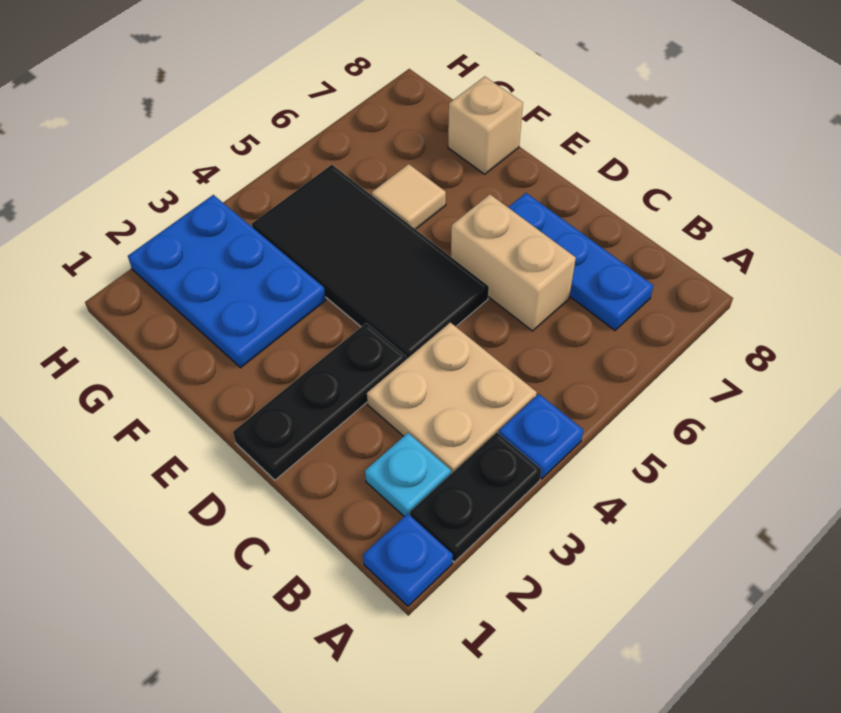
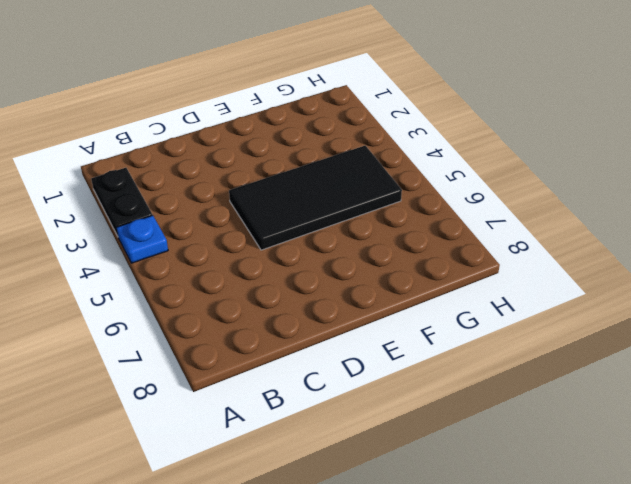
none -> blue 1x1 plate [363,514,453,606]
none -> cyan 1x1 plate [365,433,451,517]
none -> tan 2x2 plate [367,322,537,474]

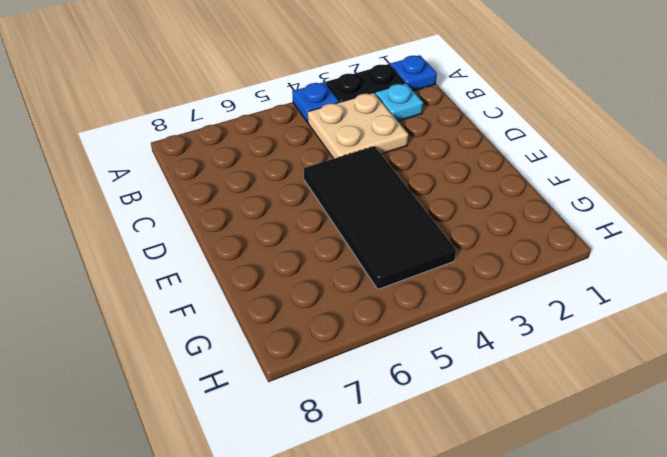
none -> blue 1x3 plate [508,193,653,330]
none -> tan 1x2 brick [451,194,576,331]
none -> black 1x3 plate [233,323,406,480]

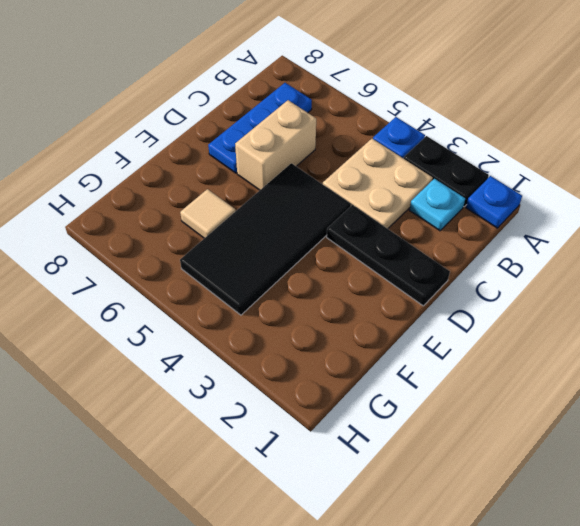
none -> blue 2x3 plate [128,195,326,368]
none -> tan 1x1 brick [448,77,523,174]

